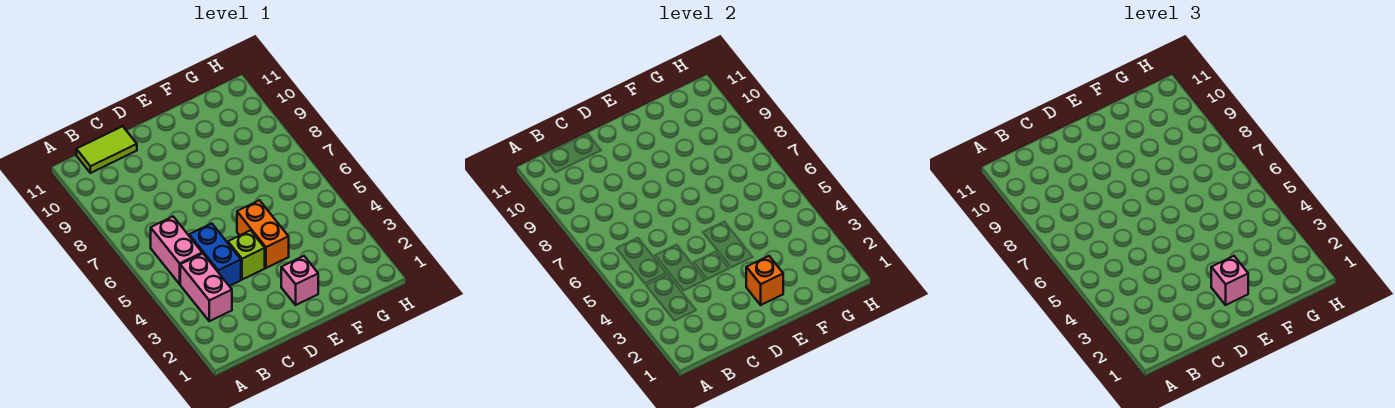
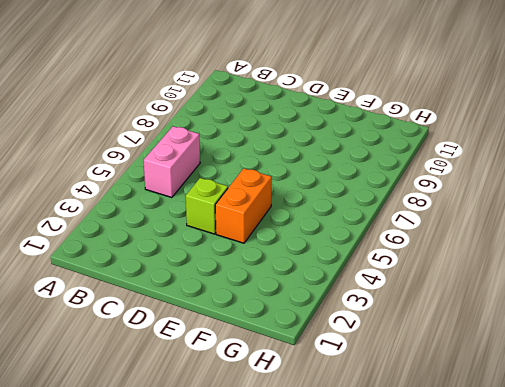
none -> pink 1x2 brick [180,253,232,321]
none -> lime 1x2 tile [76,126,137,173]

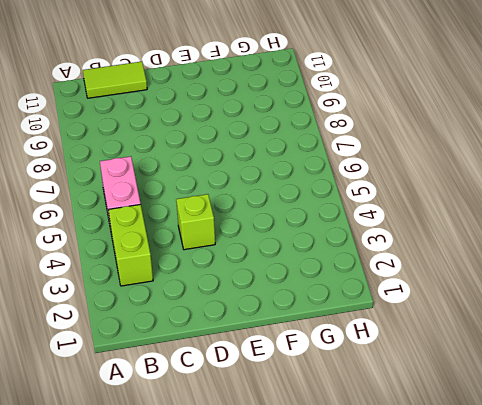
lime 1x2 brick [108,204,153,286] -> pink 1x2 brick [180,253,232,321]
none -> blue 1x2 brick [189,223,241,286]
none -> pink 1x1 brick [281,256,318,305]

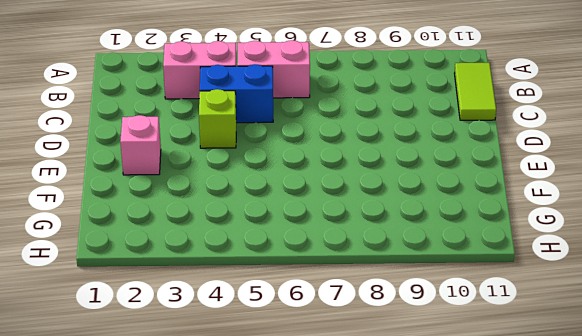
none -> orange 1x2 brick [237,200,289,268]
none -> orange 1x1 brick [746,256,783,305]

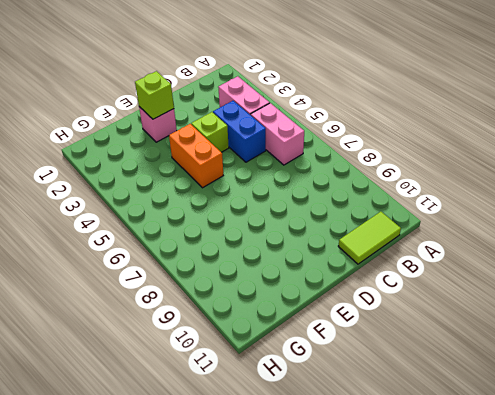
lime 1x1 brick [135,71,174,119] -> orange 1x1 brick [746,256,783,305]
none -> pink 1x1 brick [1211,256,1248,305]

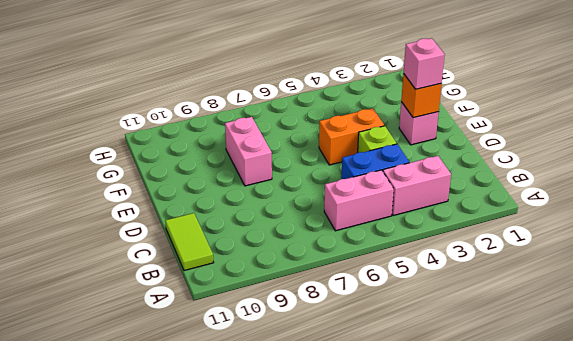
pink 1x2 brick [225,117,272,186] -> none

